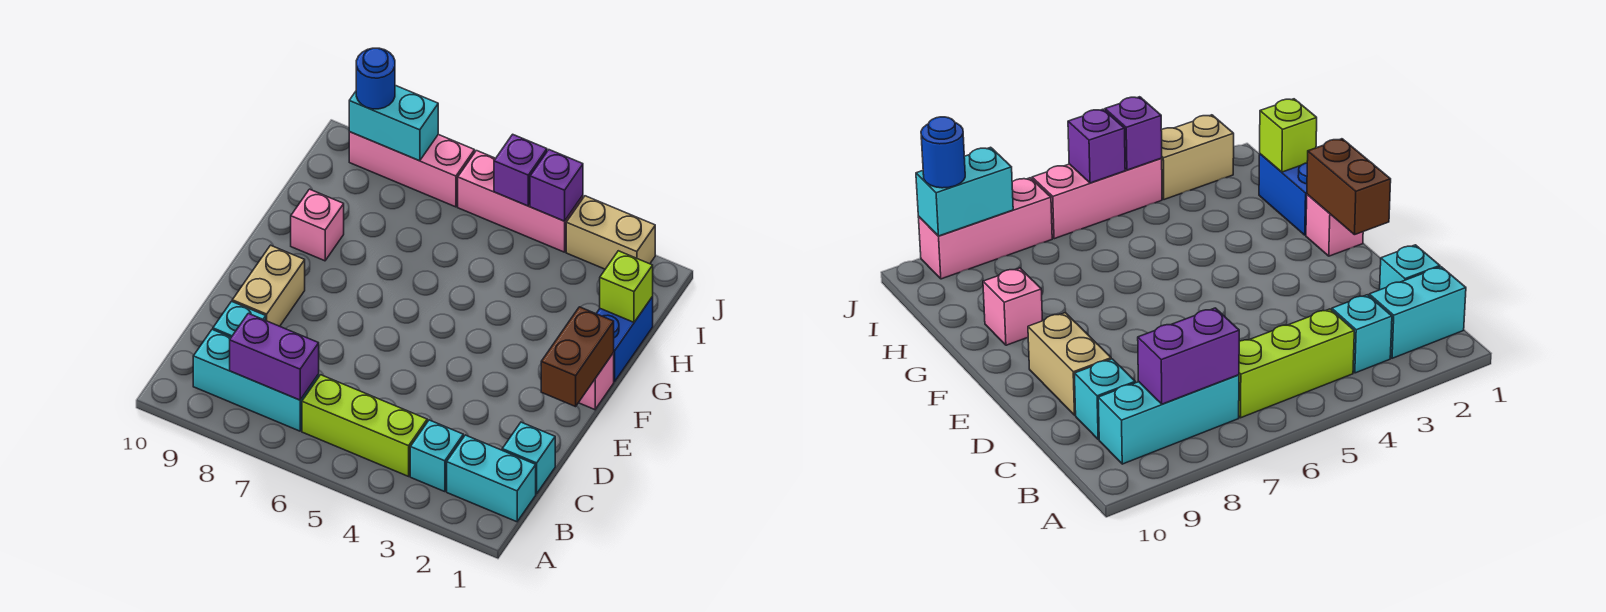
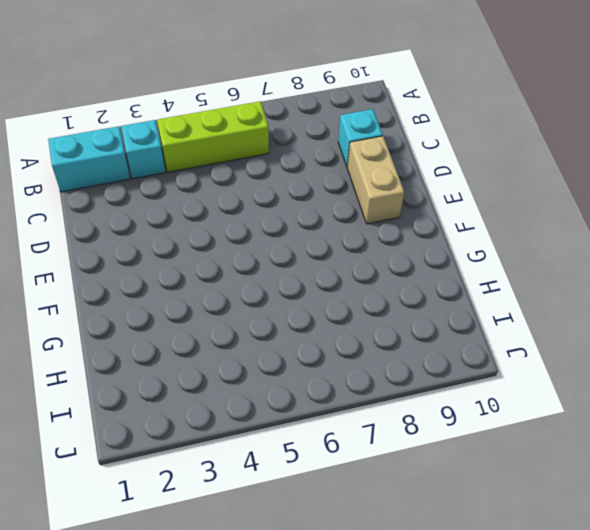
none -> cyan 1x3 brick [193,330,319,431]
none -> cyan 1x1 brick [502,422,555,494]
none -> pink 1x1 brick [579,353,614,410]

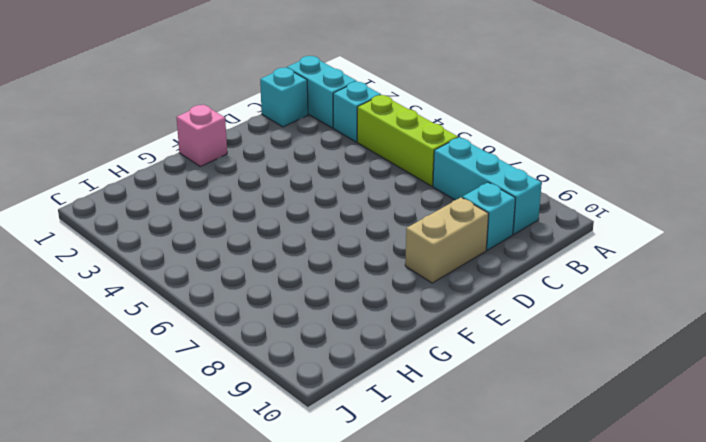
none -> blue 1x2 brick [596,297,653,382]
none -> pink 1x1 brick [291,189,344,261]
none -> tan 1x2 brick [566,196,655,269]

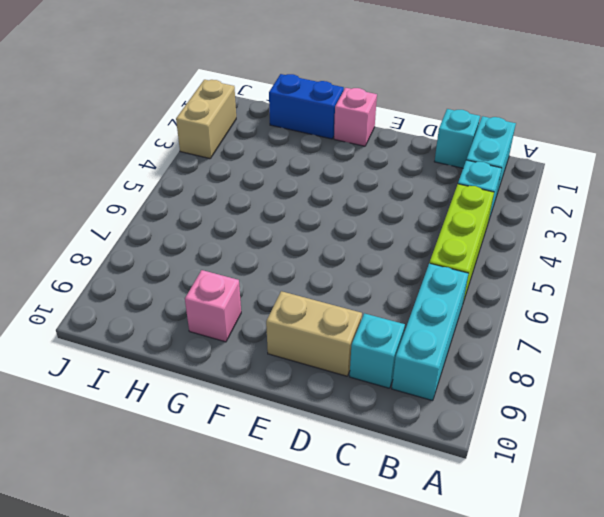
none -> pink 1x3 brick [458,151,583,252]
none -> pink 1x3 brick [349,132,475,207]
none -> purple 1x2 brick [230,313,319,400]

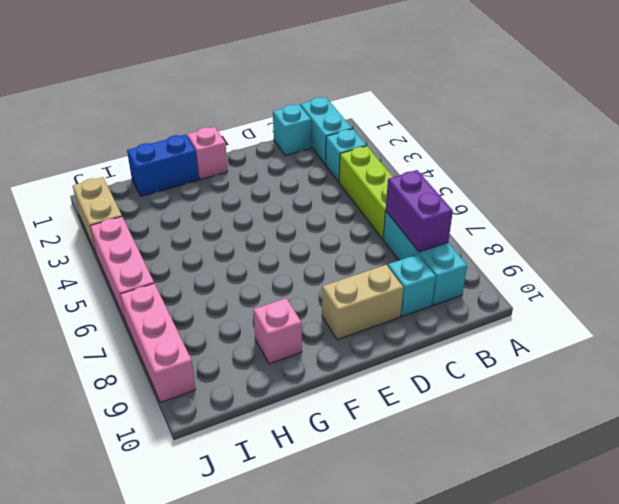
none -> brown 1x2 brick [541,307,614,407]
none -> lime 1x1 brick [600,251,653,322]
none -> purple 1x1 brick [530,150,583,221]

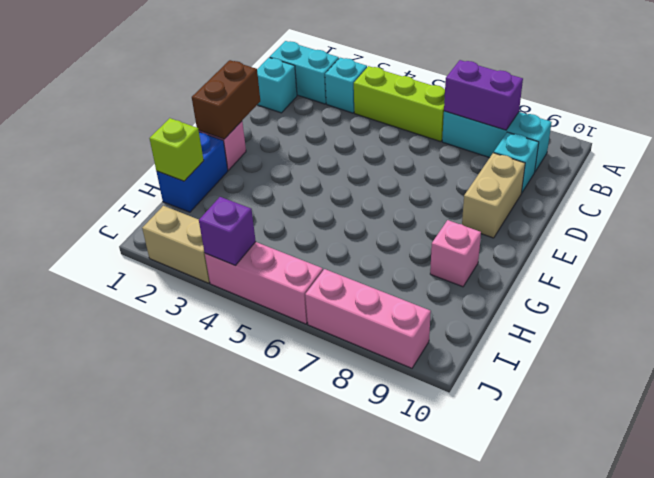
none -> purple 1x1 brick [494,134,547,206]
none -> cyan 1x2 brick [349,85,438,161]
none -> blue 1x1 round brick [356,48,395,109]

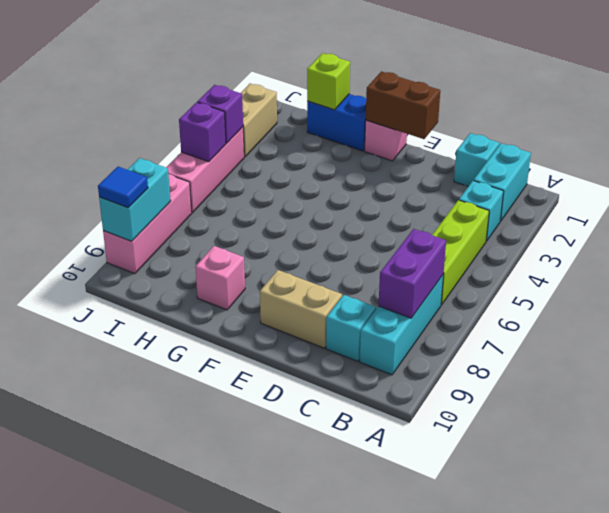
blue 1x1 tile [98,167,148,208] -> blue 1x1 round brick [356,48,395,109]

